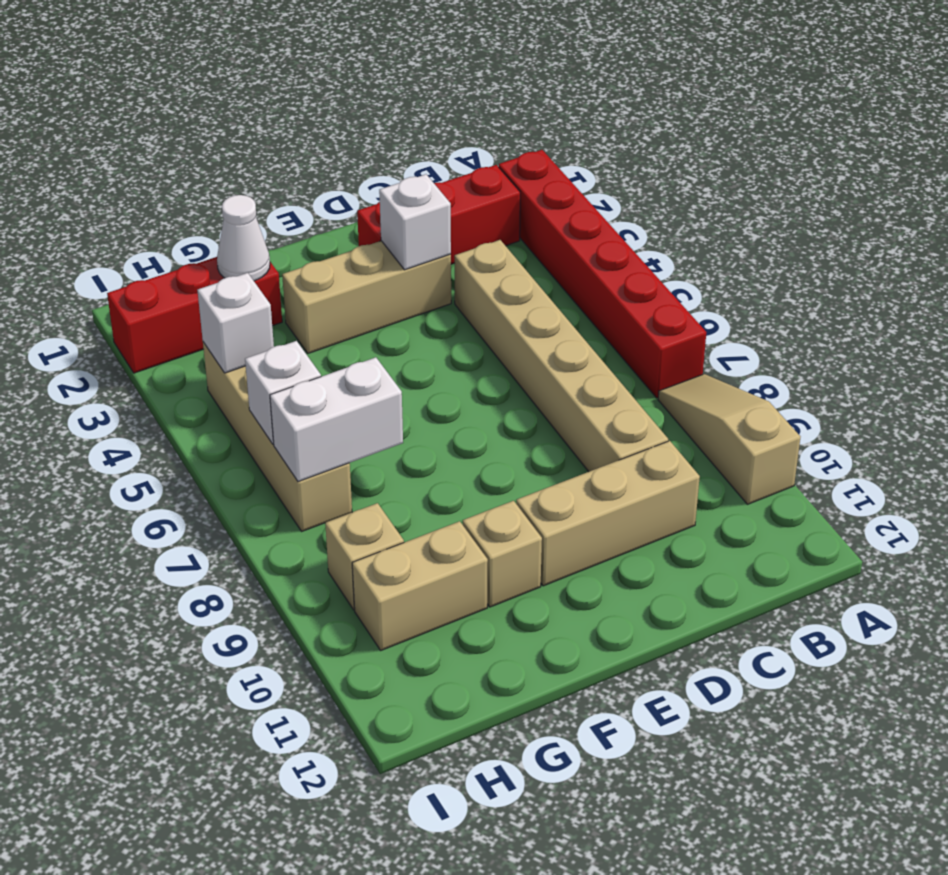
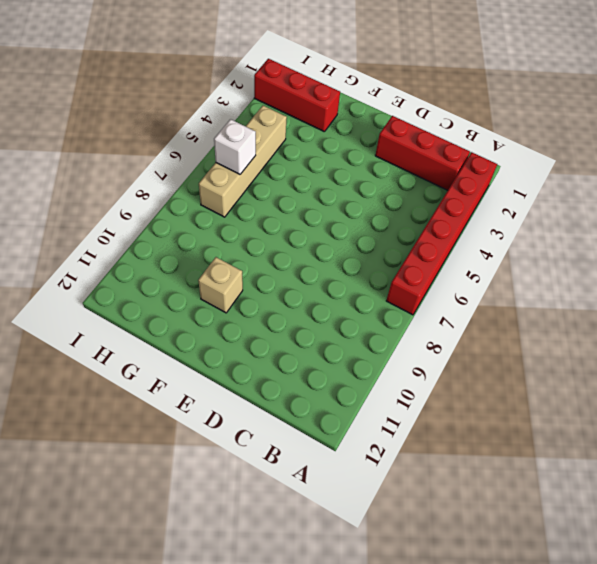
none -> tan 1x3 slope [658,374,800,504]
none -> tan 1x6 brick [454,240,668,472]
none -> tan 1x3 brick [516,441,700,586]

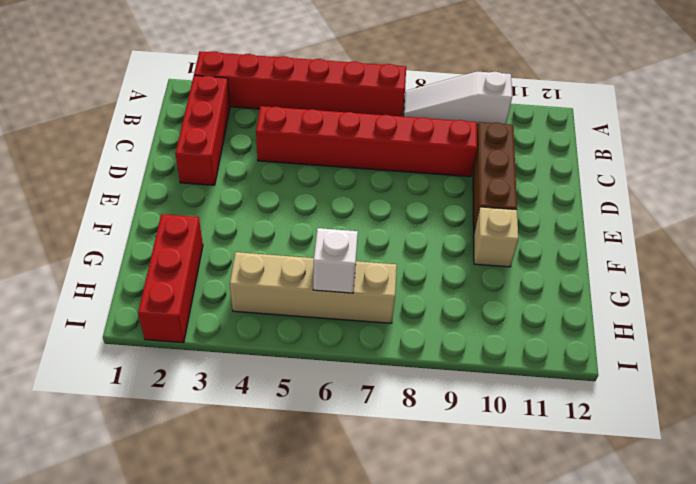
white 1x3 slope [404,72,512,125] -> tan 1x3 slope [658,374,800,504]
red 1x6 brick [256,106,477,177] -> tan 1x6 brick [454,240,668,472]
brown 1x3 brick [473,122,517,231] -> tan 1x3 brick [516,441,700,586]
none -> tan 1x3 brick [282,241,451,353]
none -> tan 1x2 brick [352,521,488,650]
none -> tan 1x1 brick [325,503,404,610]

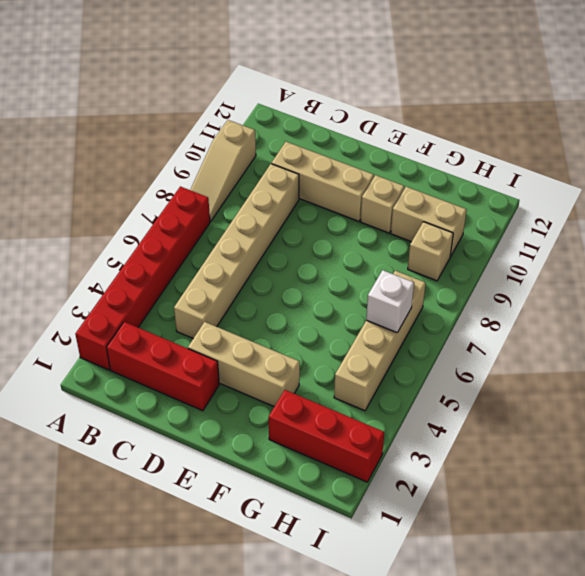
none -> white 1x1 brick [379,174,451,270]
none -> white 1x1 cone [217,195,270,281]
none -> white 1x2 brick [270,357,403,482]

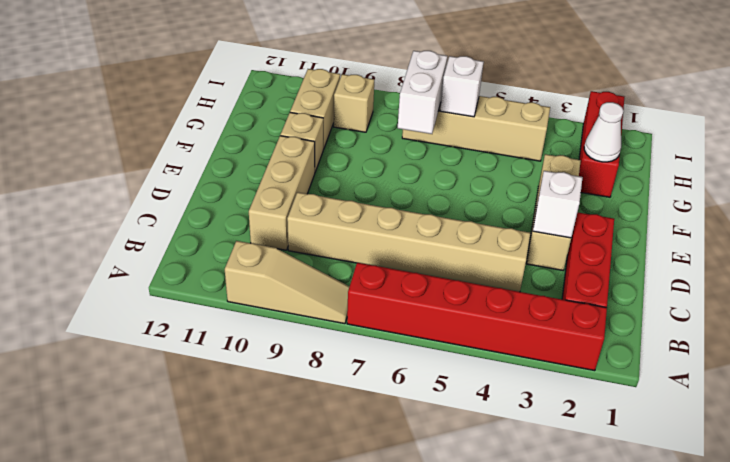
none -> white 1x1 brick [197,273,274,373]

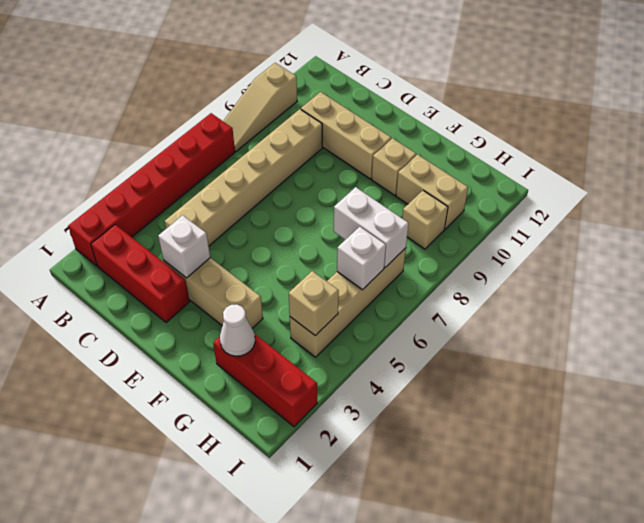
tan 1x1 brick [289,271,339,336] -> white 1x1 brick [197,273,274,373]

